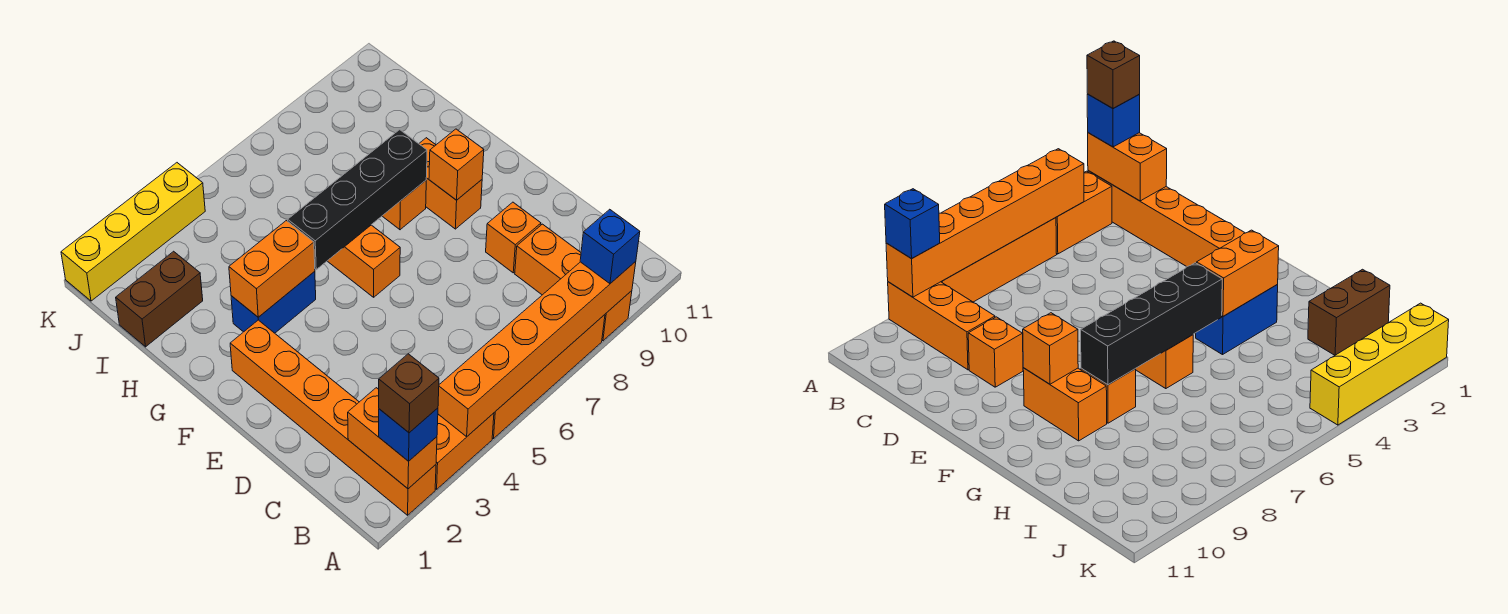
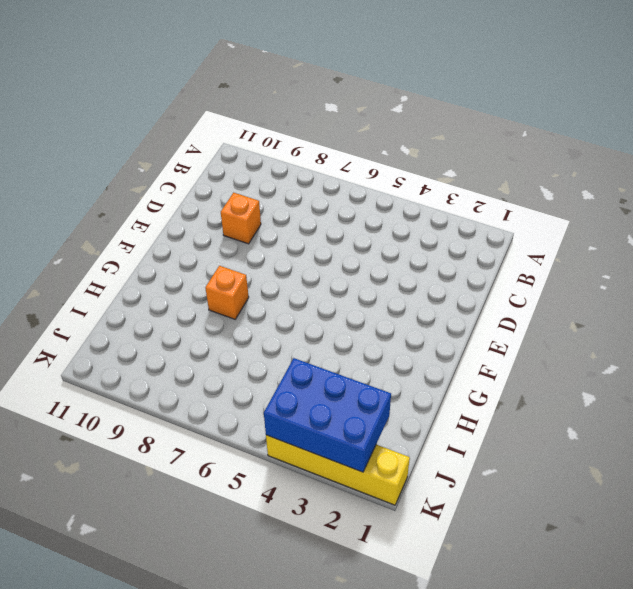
blue 2x3 brick [264,358,391,472] -> none
none -> orange 1x6 brick [230,320,436,515]
none -> orange 1x2 brick [435,413,494,489]
none -> orange 1x4 brick [492,315,605,439]

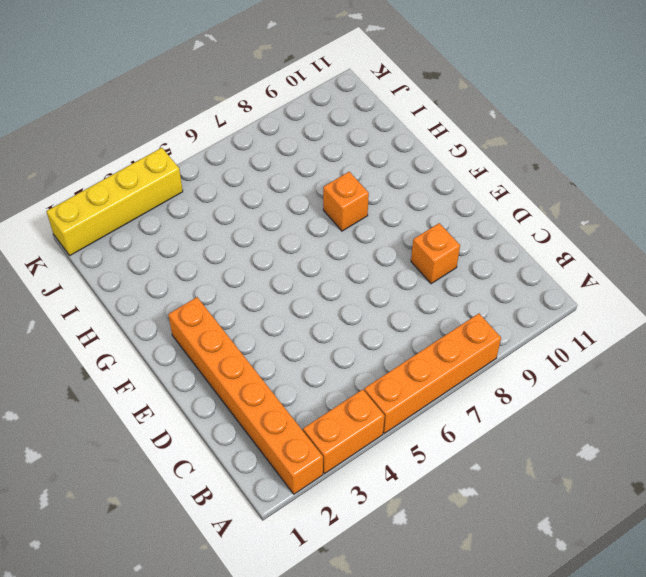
none -> orange 1x3 brick [515,224,632,341]
none -> orange 1x2 brick [328,225,400,297]
none -> orange 1x2 brick [419,138,482,229]

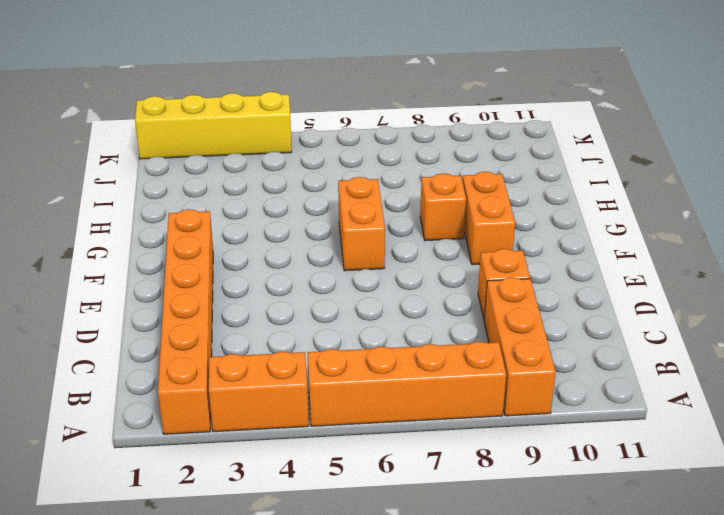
none -> blue 1x2 brick [231,271,316,333]
none -> brown 1x2 brick [116,251,203,347]
none -> orange 1x2 brick [348,388,437,489]

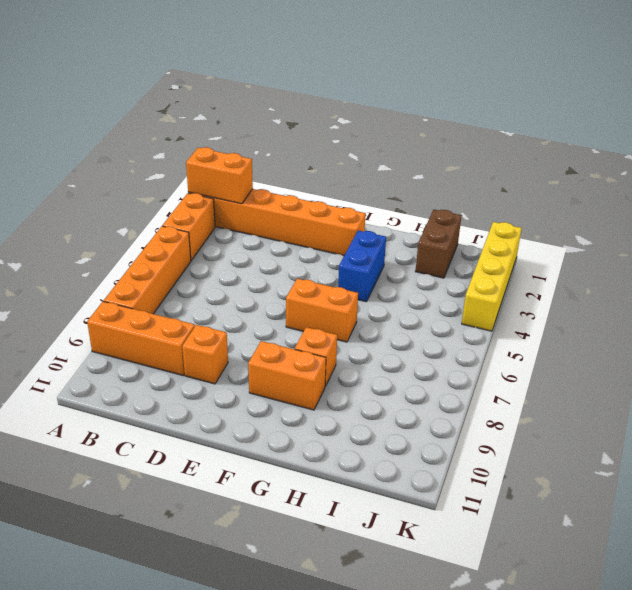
none -> orange 1x6 brick [438,262,636,437]
none -> orange 1x1 brick [429,129,484,200]
none -> orange 1x2 brick [229,221,315,317]

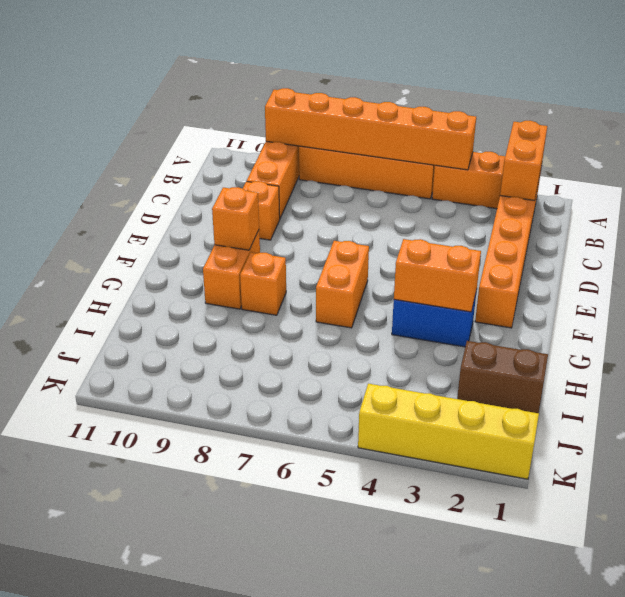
none -> black 1x4 brick [288,130,427,270]
none -> blue 1x1 brick [379,408,438,461]
none -> blue 1x1 brick [580,209,640,284]

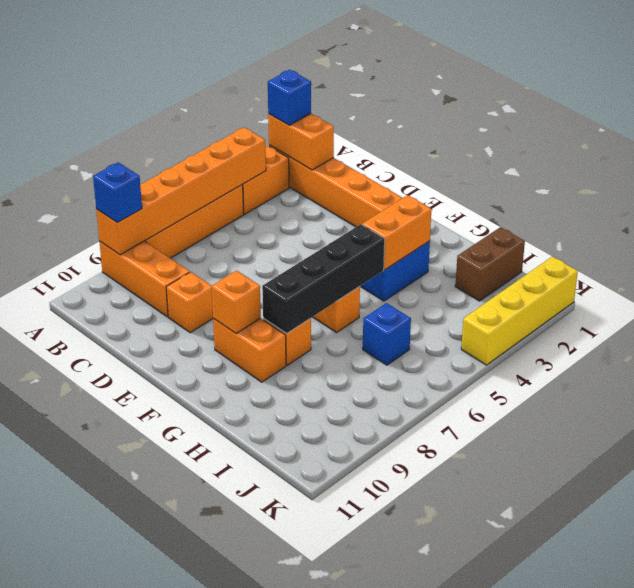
blue 1x1 brick [363,303,411,365] -> none
none -> brown 1x1 brick [379,354,439,433]

